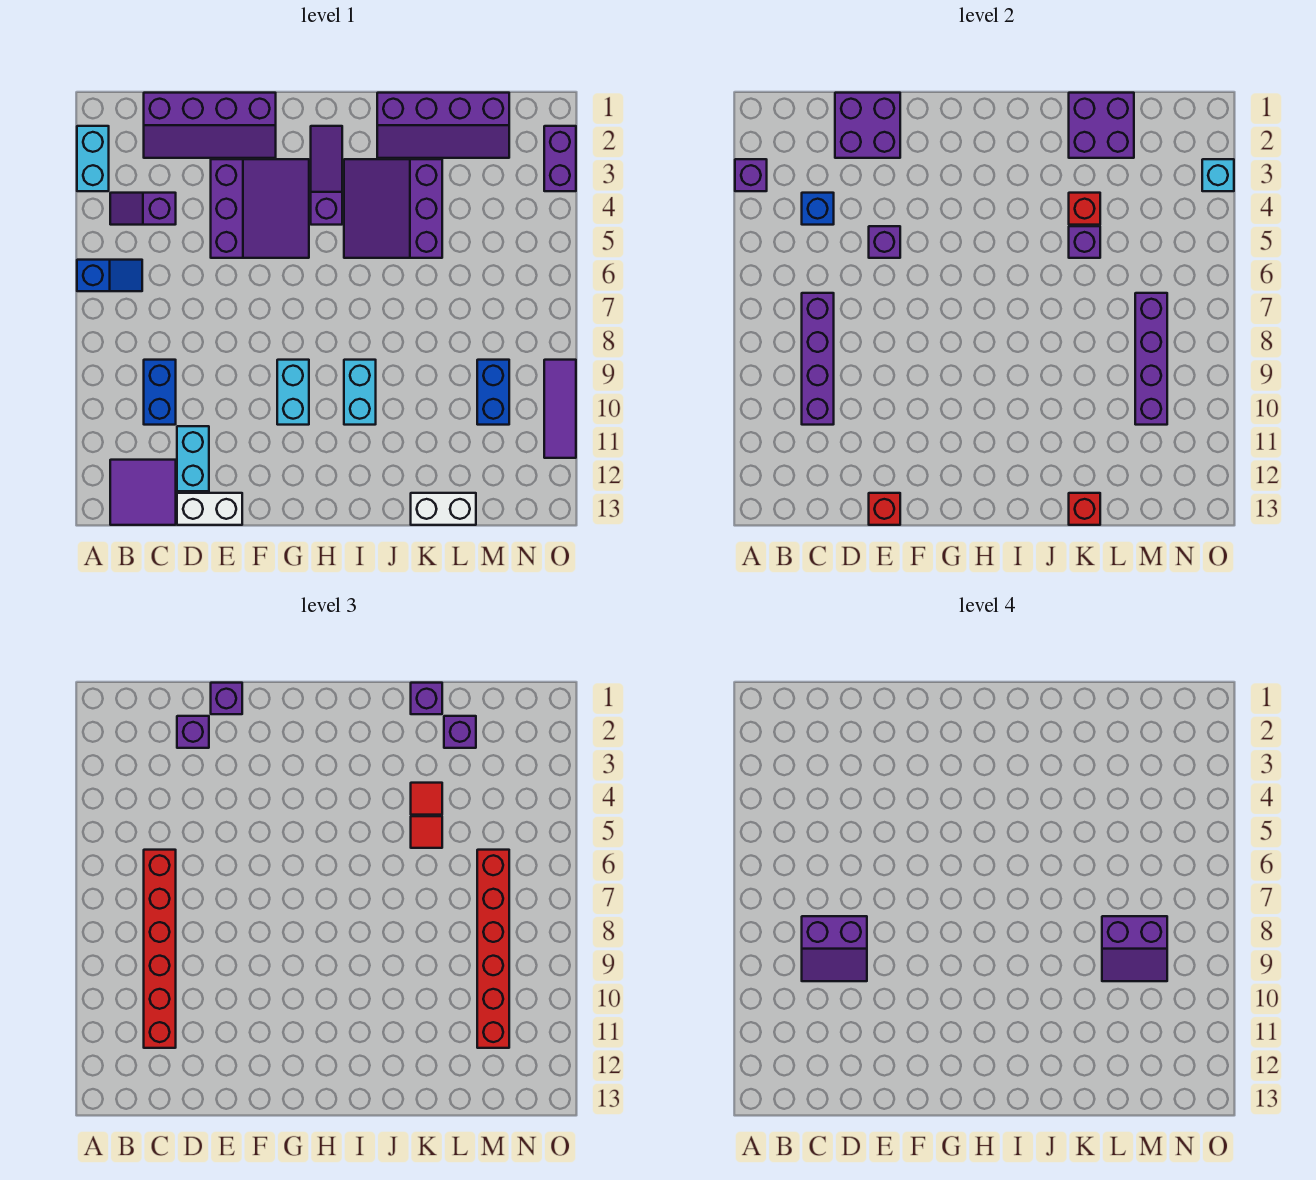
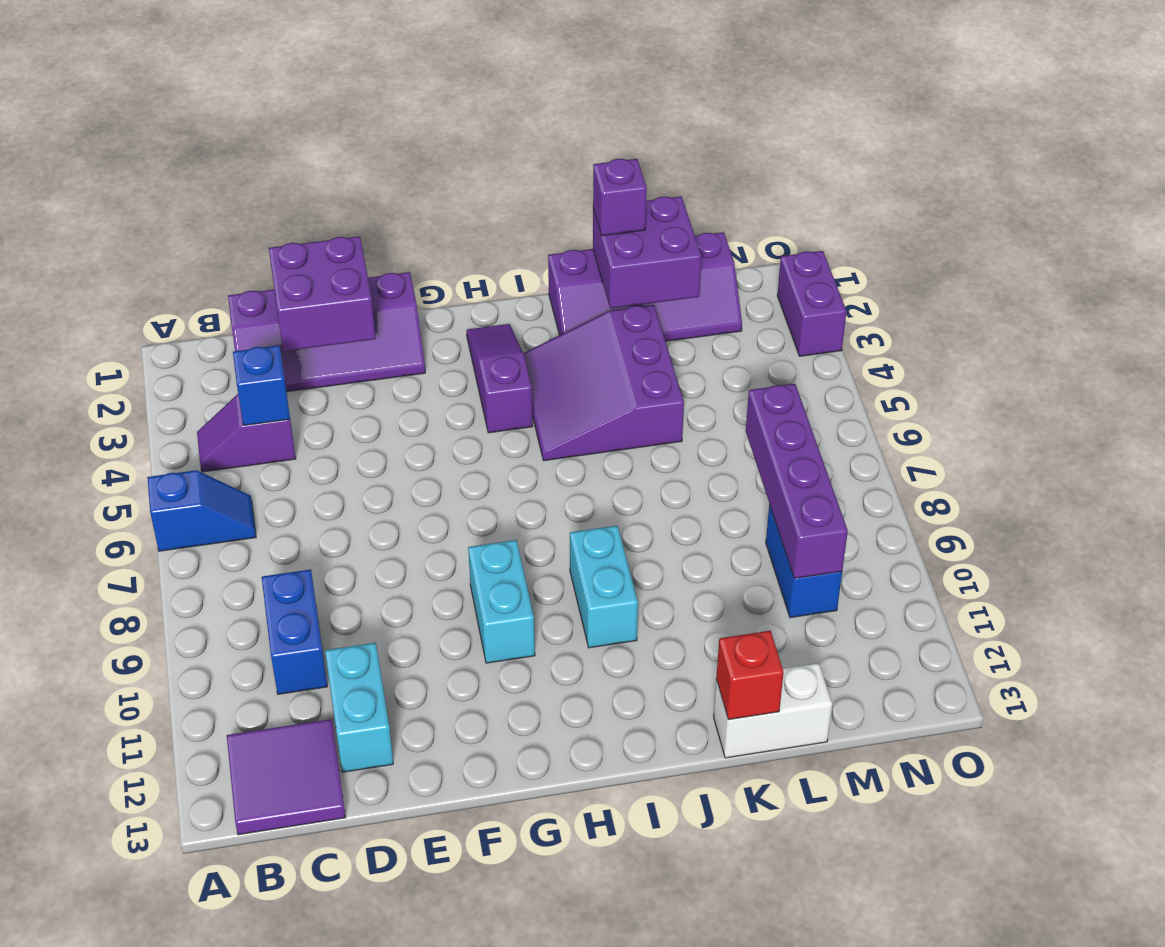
none -> cyan 1x2 brick [77,126,109,191]
none -> white 1x2 brick [177,493,242,525]
none -> purple 3x3 slope [211,159,309,258]
none -> purple 1x3 tile [544,360,576,458]

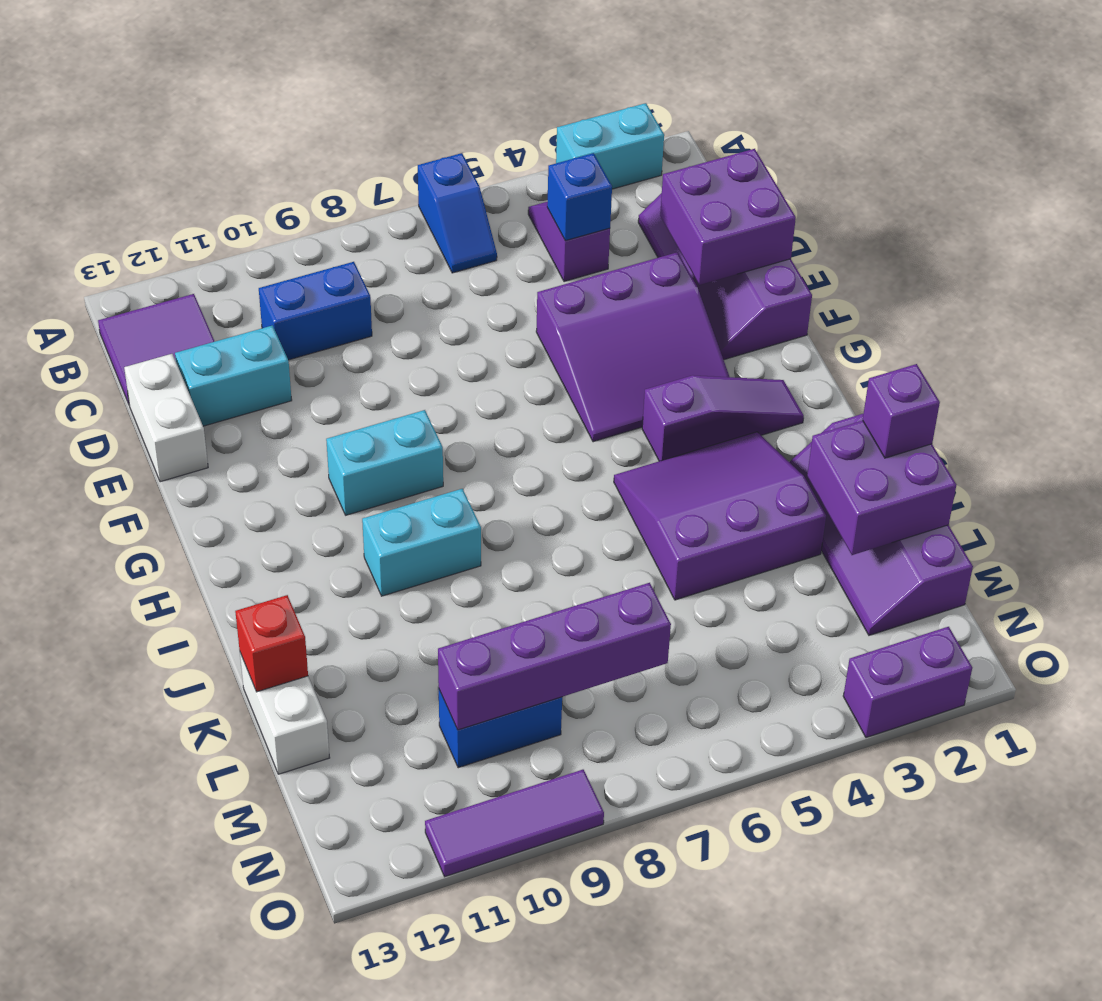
none -> purple 1x1 brick [735,159,767,191]
none -> purple 1x4 brick [802,293,834,425]
none -> purple 1x1 brick [869,226,900,258]
none -> red 1x1 brick [869,493,900,525]

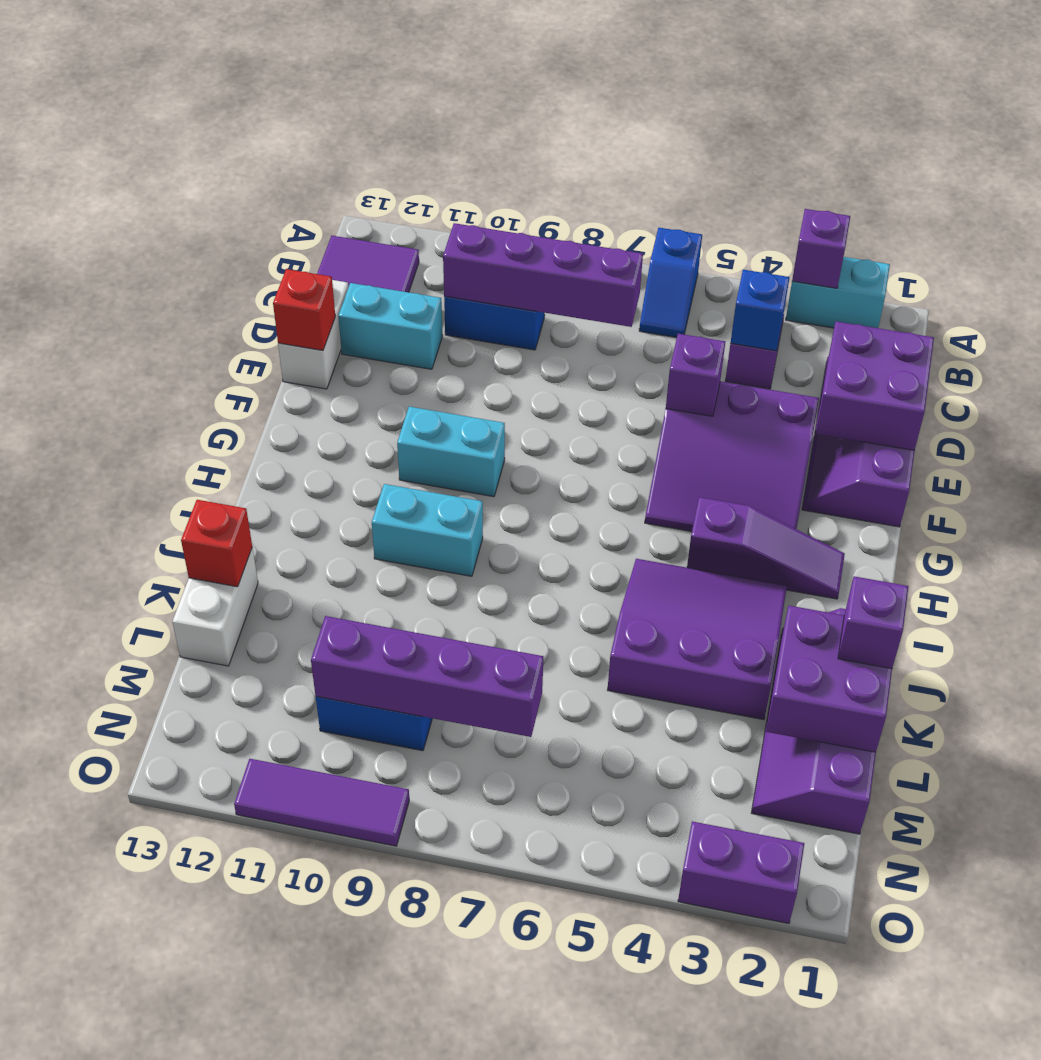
none -> red 1x1 brick [1069,193,1100,225]
none -> purple 1x1 brick [1069,226,1100,258]
none -> cyan 1x1 brick [1202,159,1234,191]
none -> red 1x6 brick [144,850,176,1048]

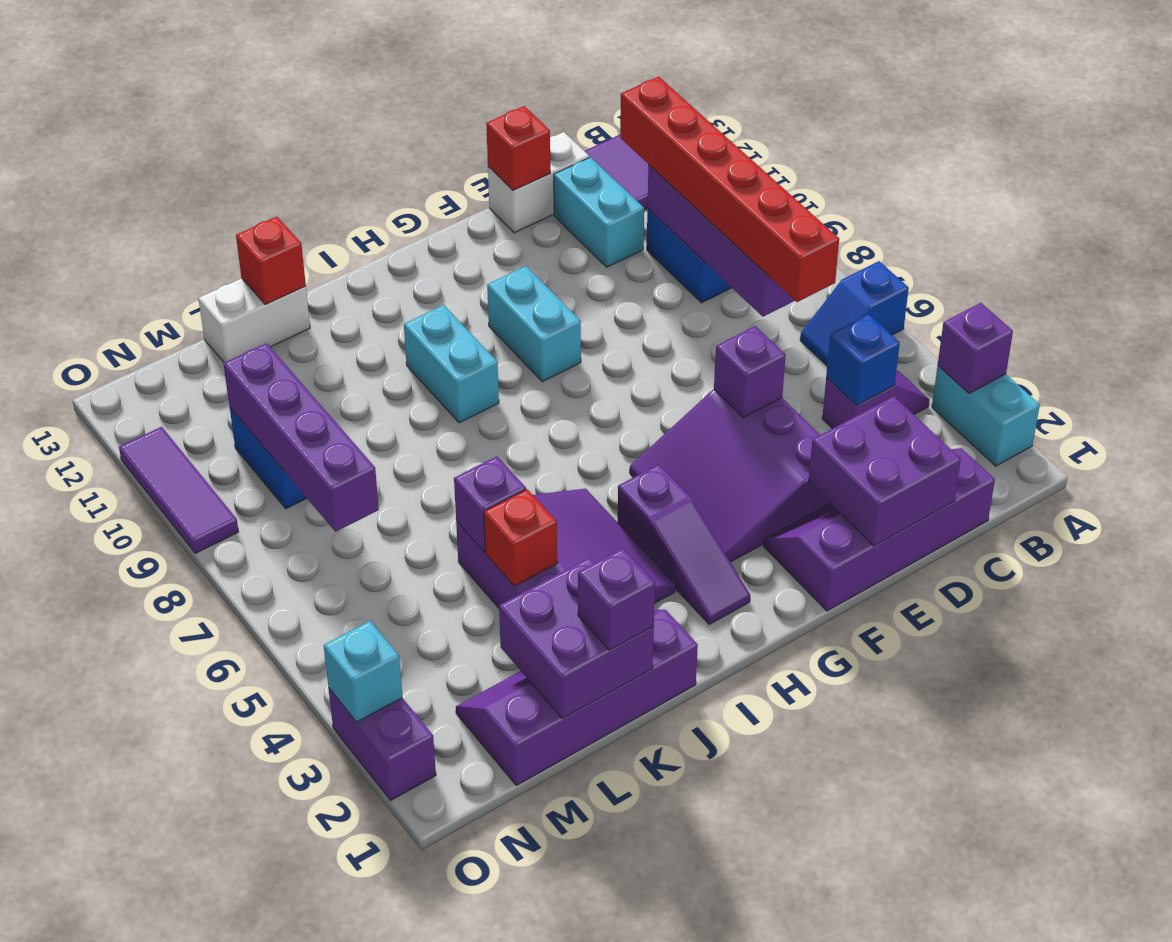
none -> purple 1x1 brick [177,716,209,748]
none -> purple 1x1 brick [211,683,242,714]
none -> red 1x1 tile [411,783,442,815]
none -> red 1x1 tile [411,816,442,848]

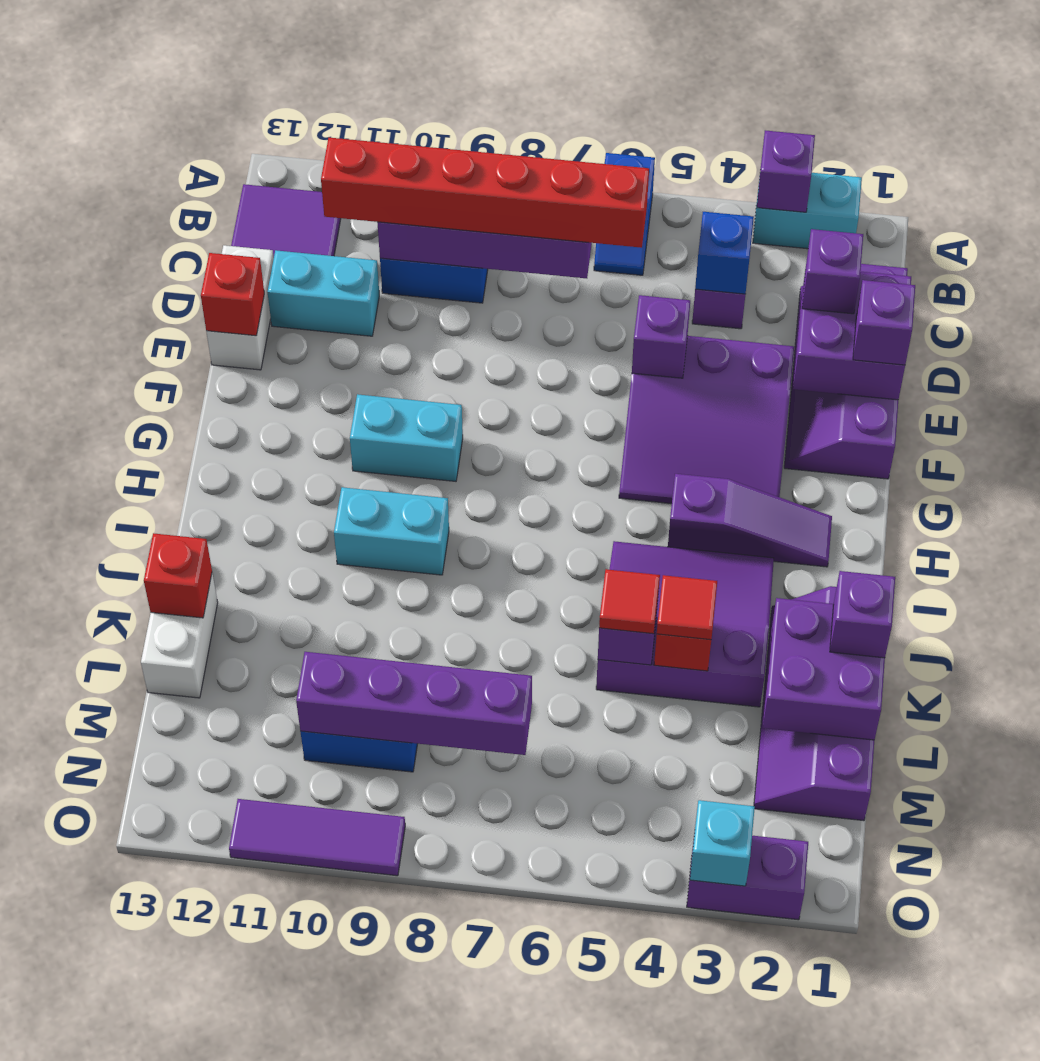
none -> purple 1x1 brick [444,716,476,748]
none -> red 1x6 brick [477,850,509,1048]
none -> purple 2x2 slope [802,916,867,981]
none -> purple 2x2 slope [1102,916,1167,981]

